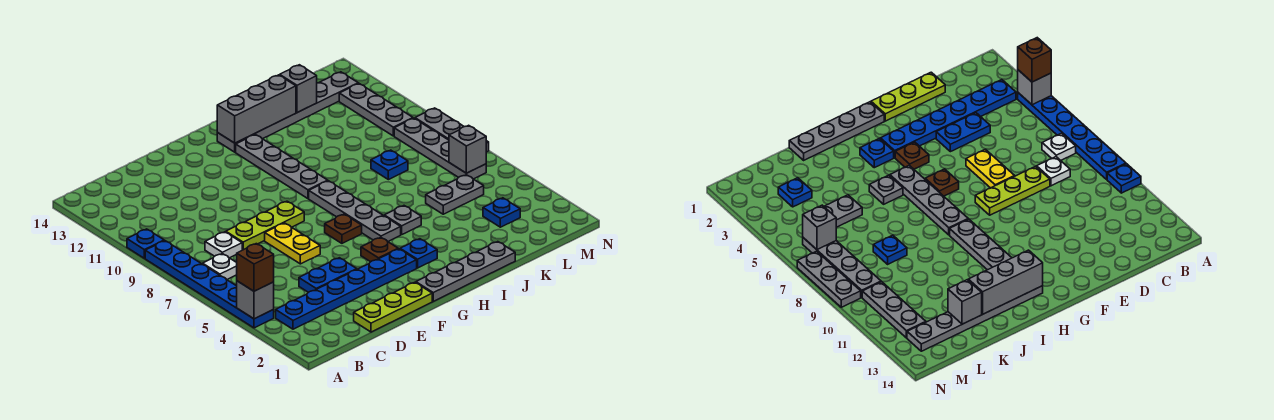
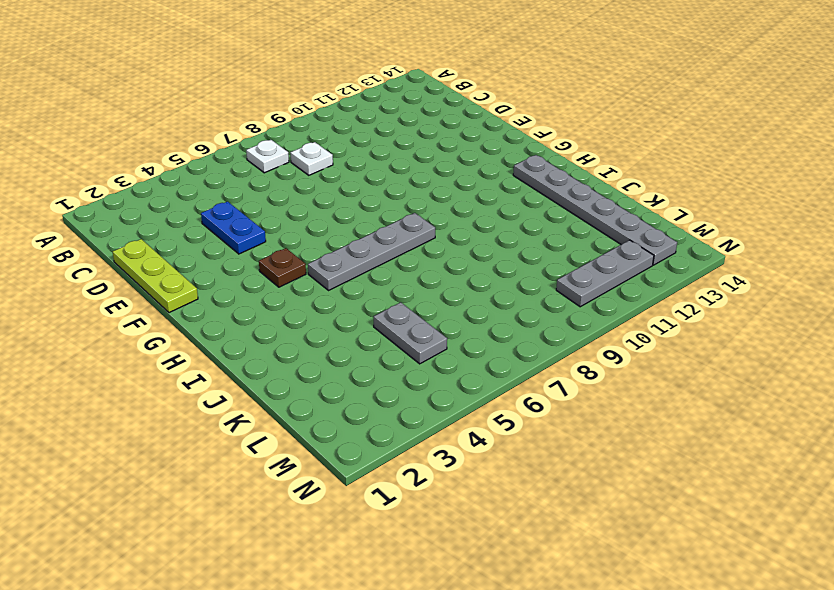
none -> blue 1x6 plate [145,241,274,328]
none -> blue 1x1 plate [127,229,164,258]
none -> blue 1x6 plate [276,249,417,329]

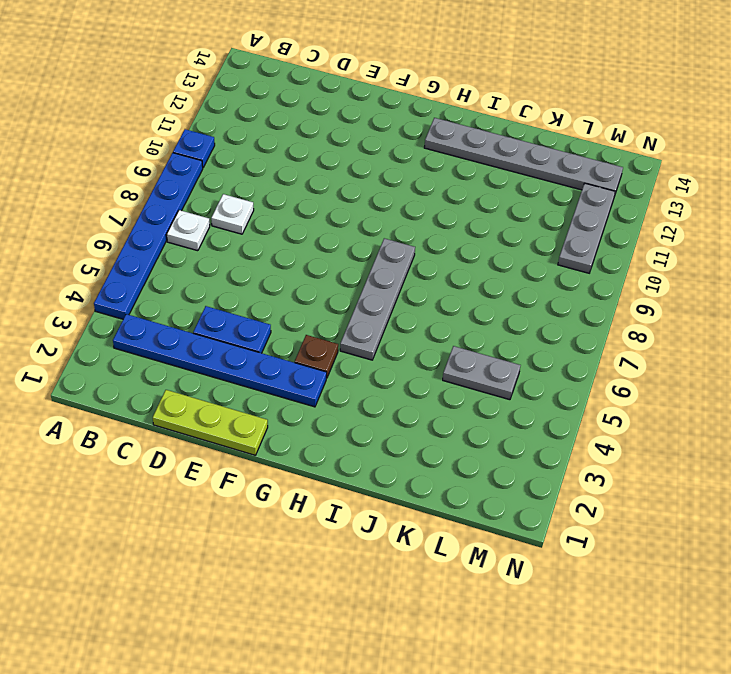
none -> lime 1x3 plate [226,201,304,250]
none -> yellow 1x2 plate [265,223,320,264]
none -> grey 1x4 plate [416,242,515,301]

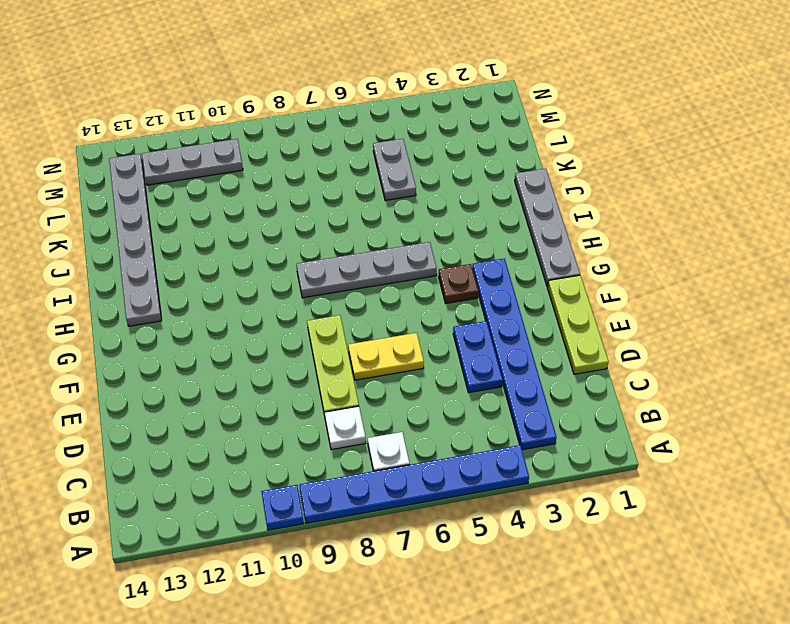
none -> brown 1x1 plate [325,214,362,243]
none -> blue 1x1 plate [400,239,437,268]
none -> grey 1x4 plate [236,134,328,199]

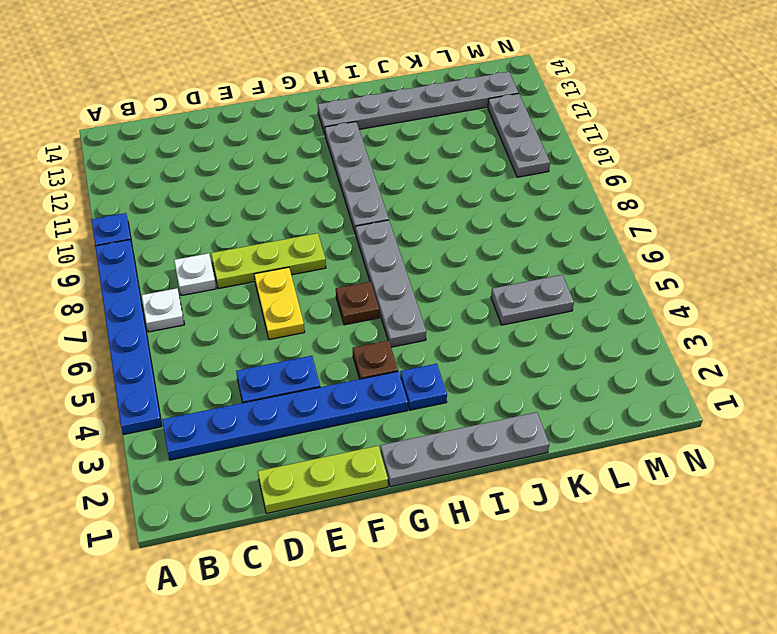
none -> grey 1x1 plate [384,206,421,235]
none -> blue 1x1 plate [371,150,408,180]
none -> blue 1x1 plate [483,198,520,227]

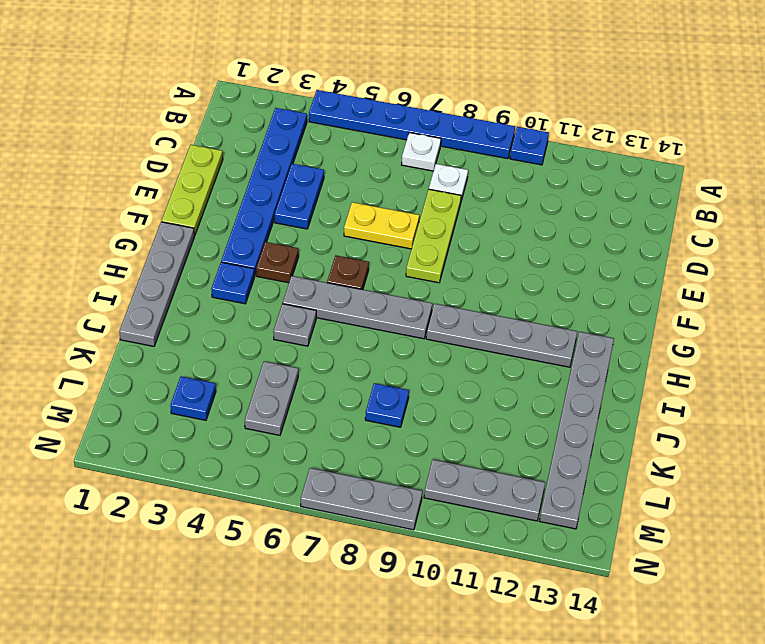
none -> grey 1x4 plate [394,118,486,179]
none -> grey 1x1 brick [237,281,274,319]
none -> grey 1x3 brick [217,75,296,143]

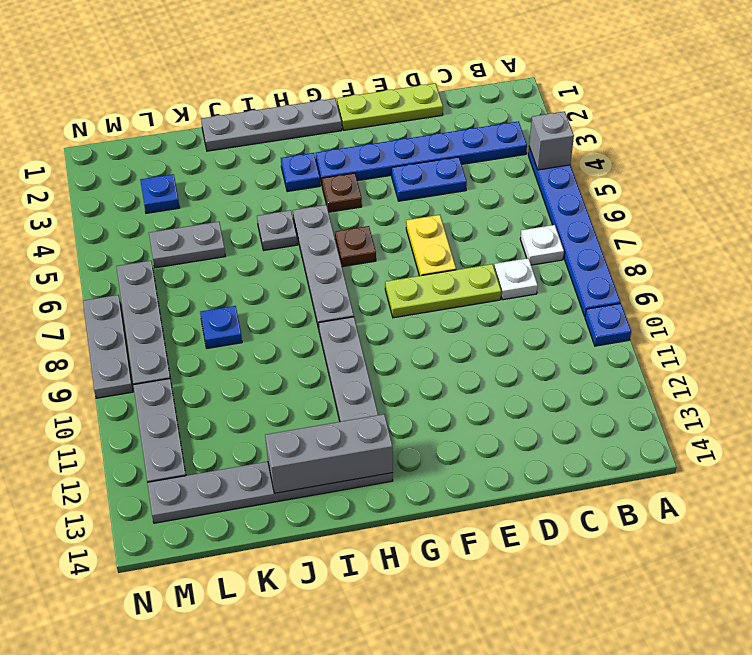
none -> grey 1x1 brick [280,65,317,113]
none -> grey 1x1 brick [449,125,486,173]
none -> brown 1x1 brick [237,244,274,291]

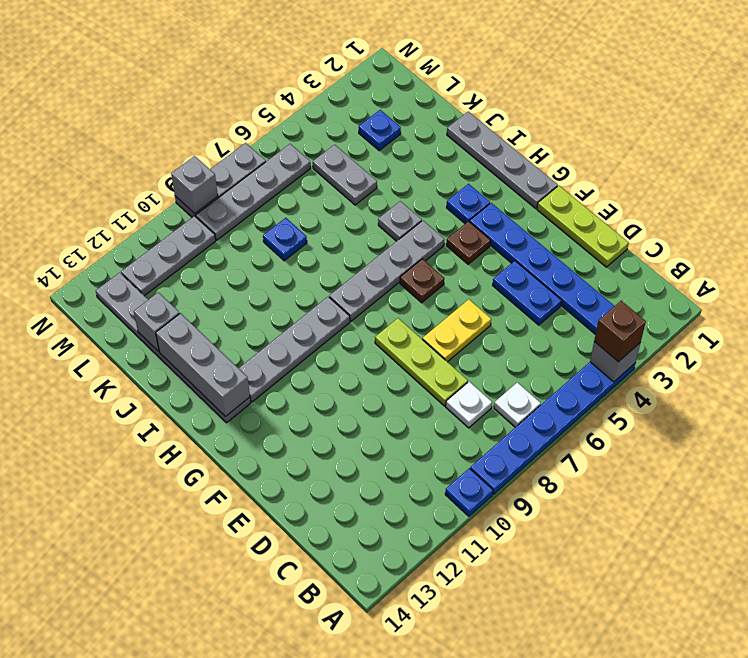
grey 1x1 brick [171,156,218,214] -> grey 1x1 brick moved to [449,125,486,173]

